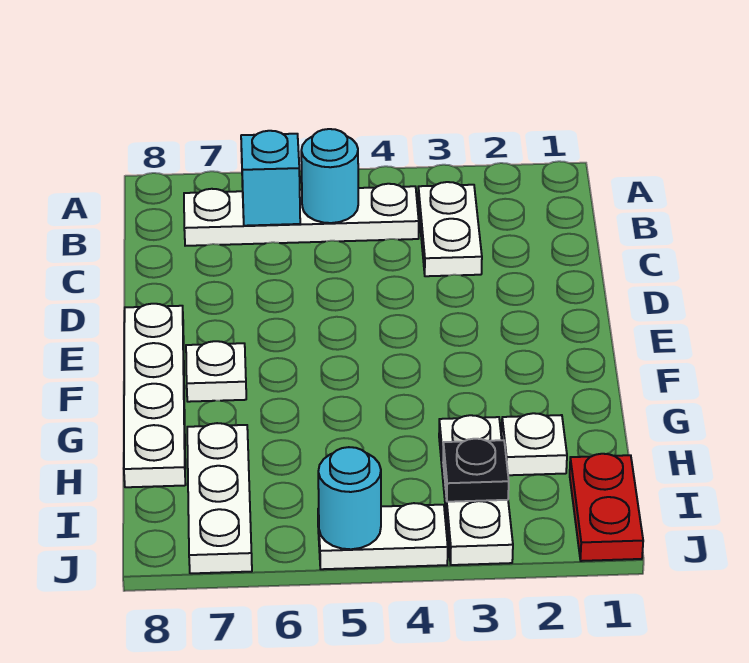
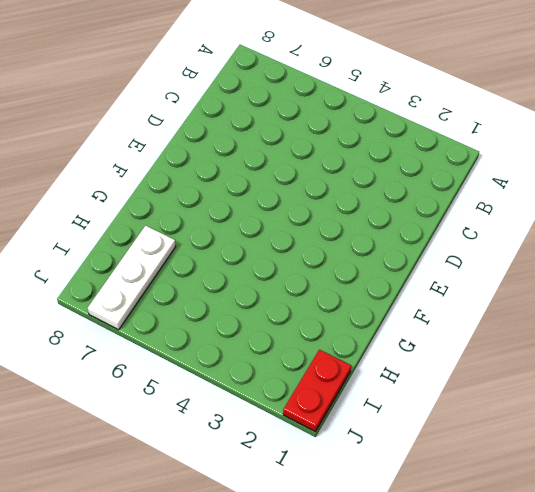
none -> white 1x2 plate [418,182,482,276]
none -> white 1x4 plate [184,184,419,246]
none -> white 1x4 plate [124,304,186,487]

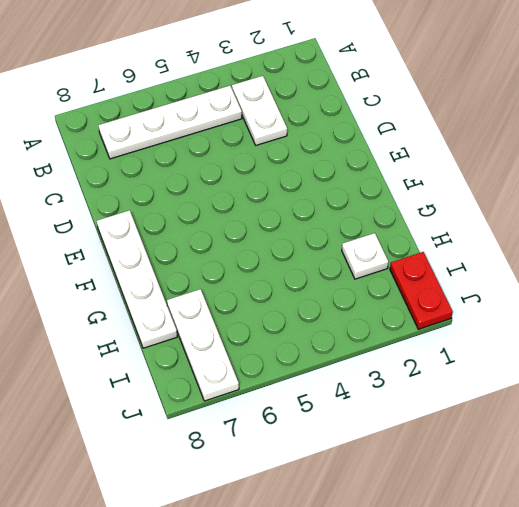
none -> white 1x1 plate [186,341,246,402]
none -> white 1x3 plate [439,415,513,565]
none -> white 1x2 plate [318,503,448,569]

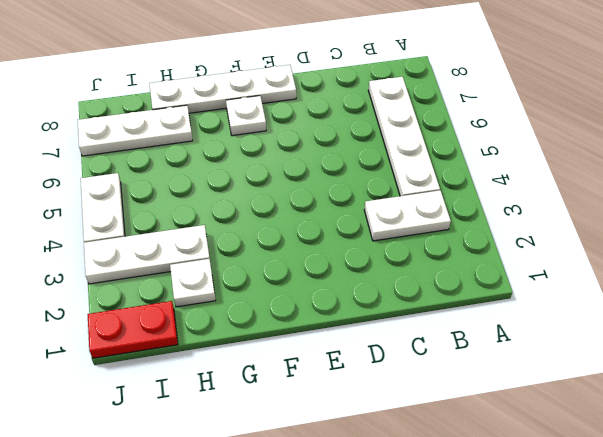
none -> cyan 1x1 round brick [301,129,358,223]
none -> cyan 1x1 brick [241,131,300,226]
none -> black 1x1 plate [443,439,509,502]

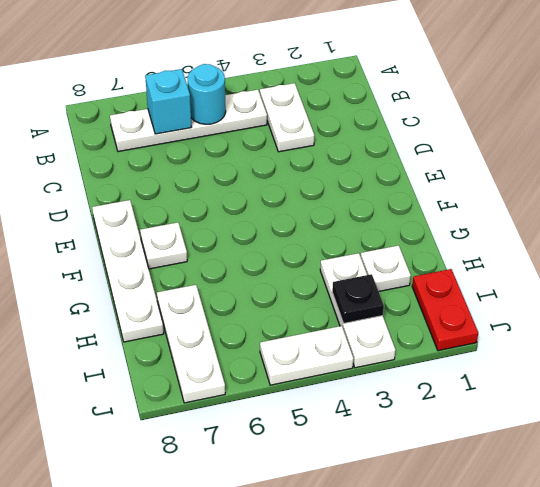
none -> cyan 1x1 round brick [318,447,381,549]

